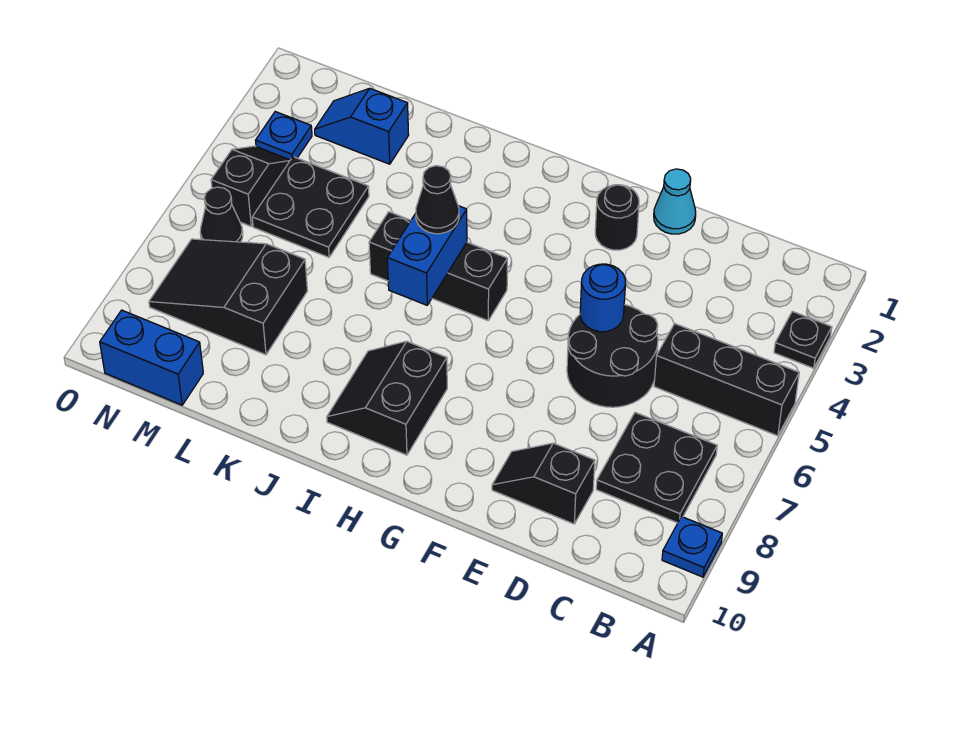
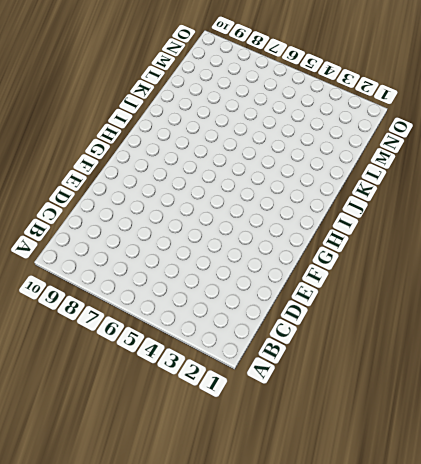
none -> black 1x1 plate [774,311,832,368]
none -> black 1x3 brick [654,324,799,436]
none -> blue 1x1 plate [662,517,722,577]

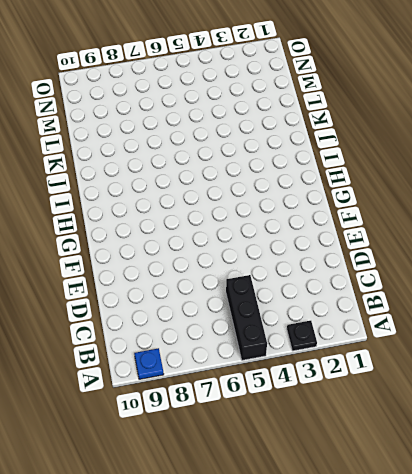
none -> black 2x2 plate [596,412,717,523]
none -> black 2x2 round brick [567,305,658,407]
none -> black 1x2 slope [492,443,595,524]

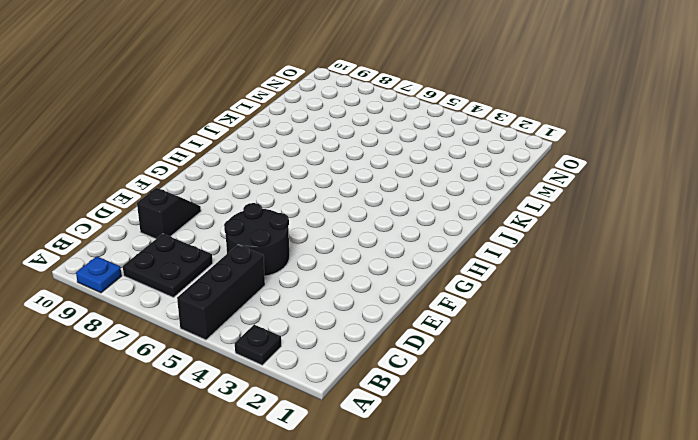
none -> cyan 1x1 cone [654,169,696,234]
none -> black 1x1 round brick [595,185,639,250]
none -> black 1x3 brick [369,212,507,321]

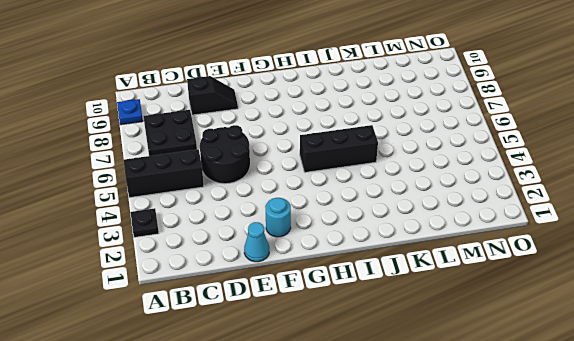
cyan 1x1 round brick [265,198,291,237] -> black 1x1 round brick [595,185,639,250]
none -> black 2x2 slope [327,341,447,455]
none -> blue 1x2 slope [315,88,409,164]
none -> black 2x2 plate [252,157,369,257]

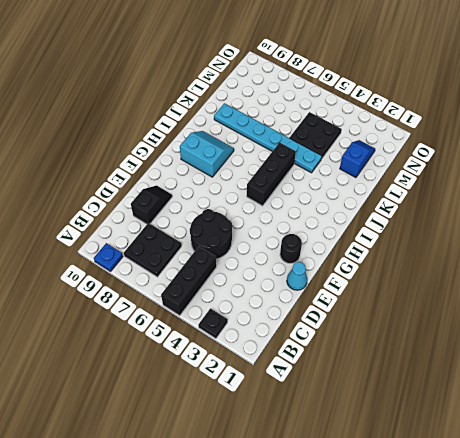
cyan 2x2 slope [180,131,234,177] -> black 2x2 slope [327,341,447,455]
cyan 1x6 plate [214,103,322,173] -> none
none -> black 2x3 slope [149,239,307,355]
none -> blue 1x2 brick [100,310,203,405]
none -> blue 1x1 plate [256,112,312,160]

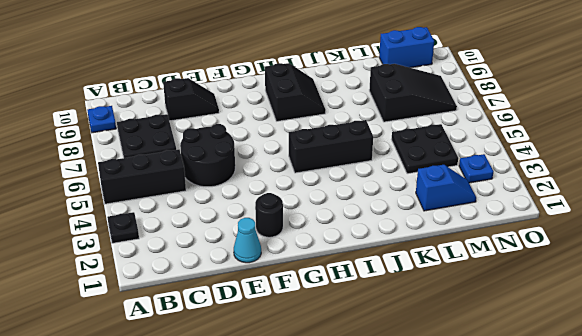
none -> black 1x2 slope [211,146,290,226]
none -> black 1x1 cone [200,187,243,242]
none -> blue 1x1 round brick [580,264,625,332]

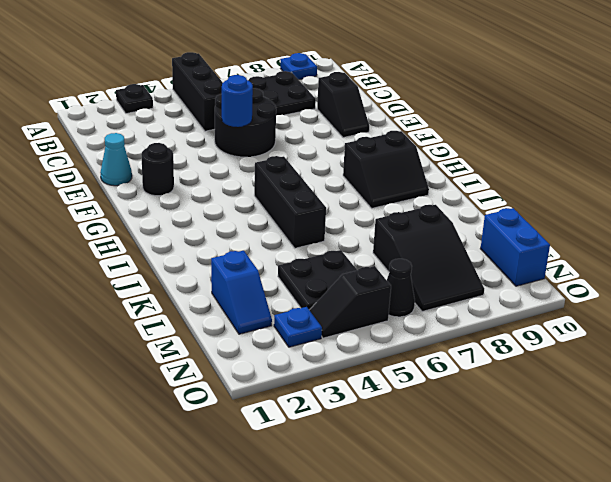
none -> blue 1x2 brick [387,206,467,305]
none -> black 1x1 cone [416,166,459,234]

